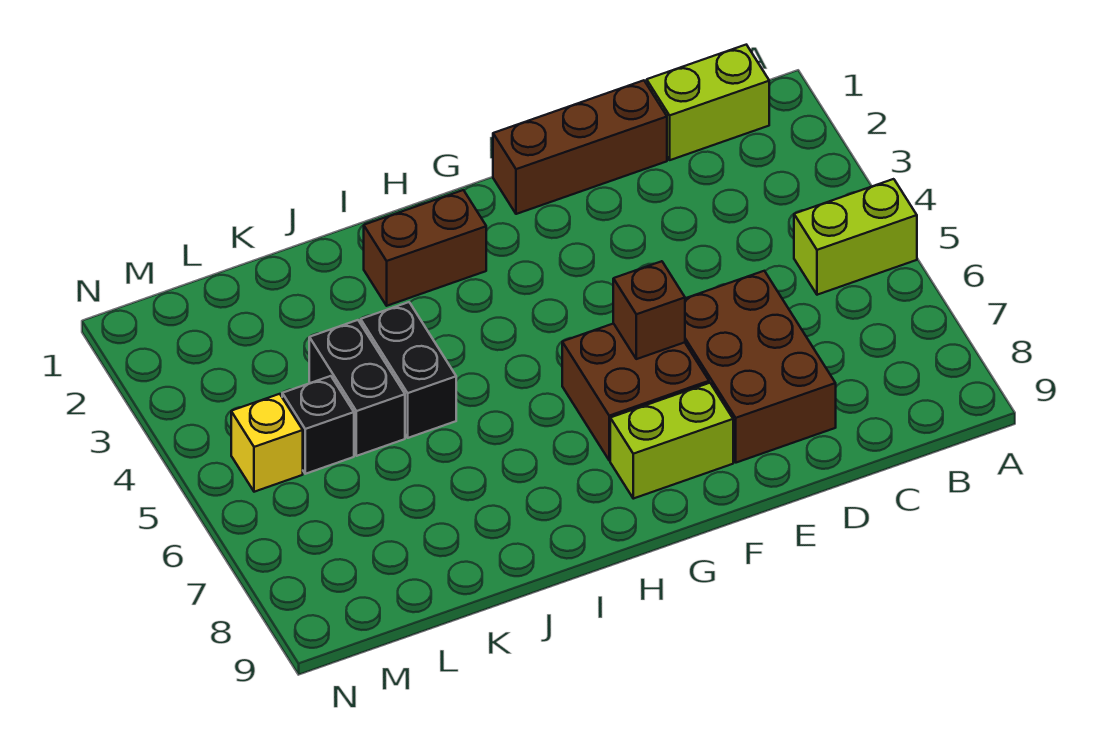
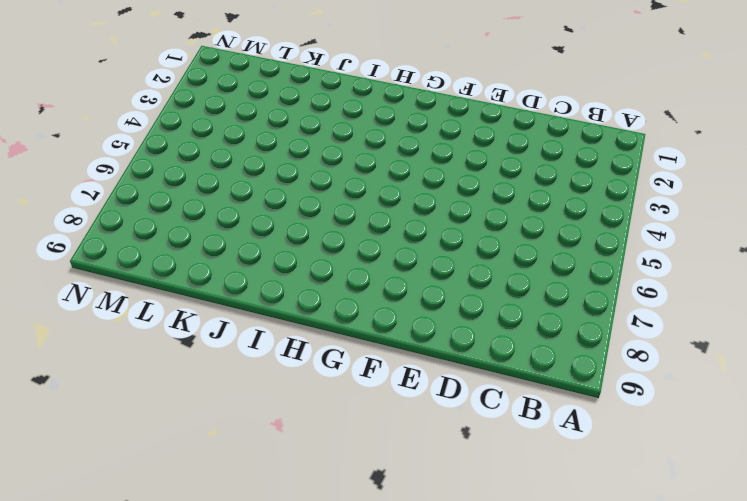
none -> lime 1x2 brick [794,179,917,295]
none -> lime 1x2 brick [647,45,769,160]
none -> brown 1x3 brick [493,80,667,214]

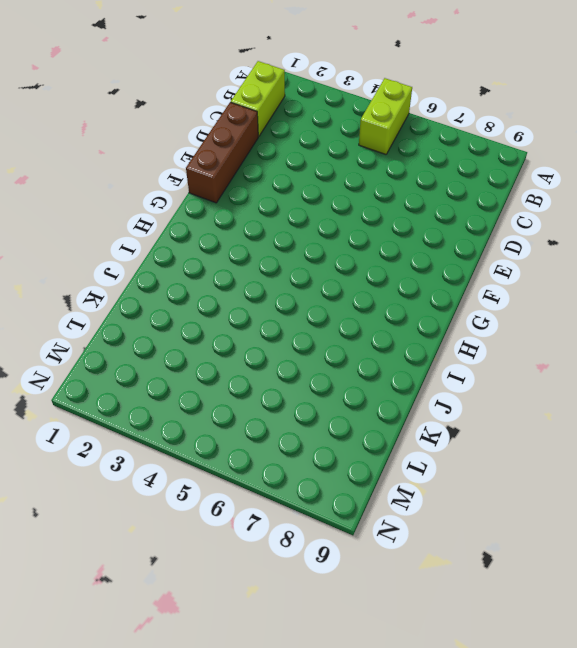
none -> brown 2x3 brick [685,271,836,463]
none -> brown 2x2 brick [562,323,709,460]
none -> lime 1x2 brick [610,383,733,499]

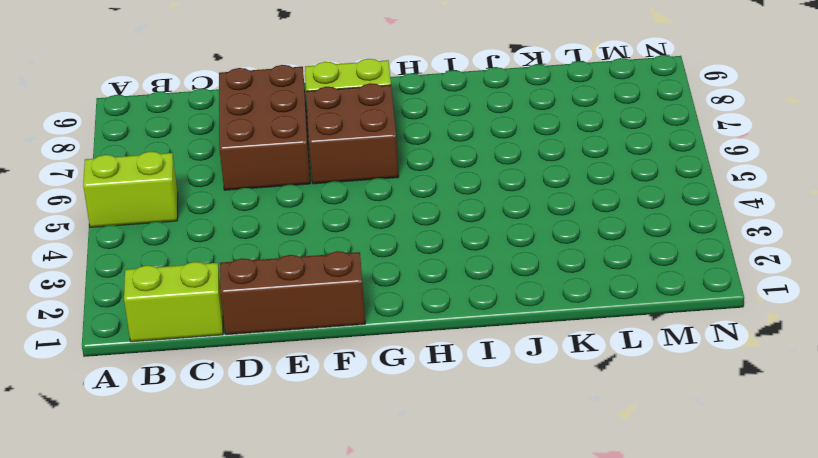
none -> brown 1x2 brick [364,190,486,306]
none -> black 1x2 brick [361,302,456,438]
none -> black 1x2 brick [309,320,405,456]

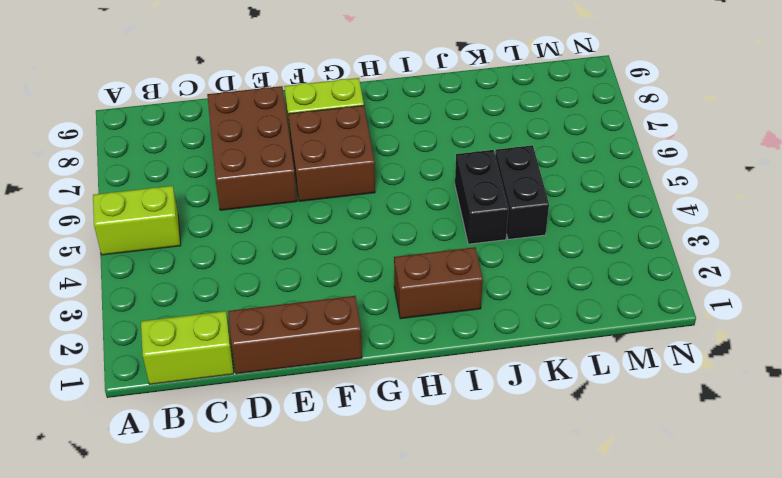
none -> black 1x1 brick [282,376,354,474]
none -> yellow 1x1 brick [231,394,303,492]
none -> brown 1x1 brick [613,261,685,359]

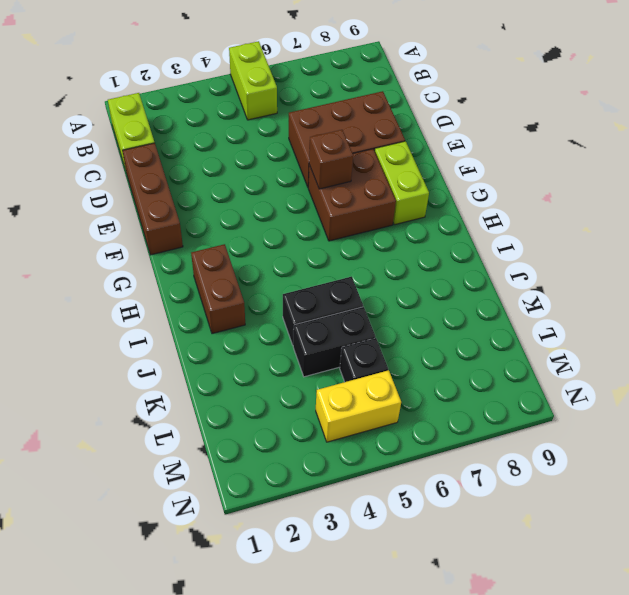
yellow 1x2 brick [316,370,401,442] -> yellow 1x1 brick [231,394,303,492]

